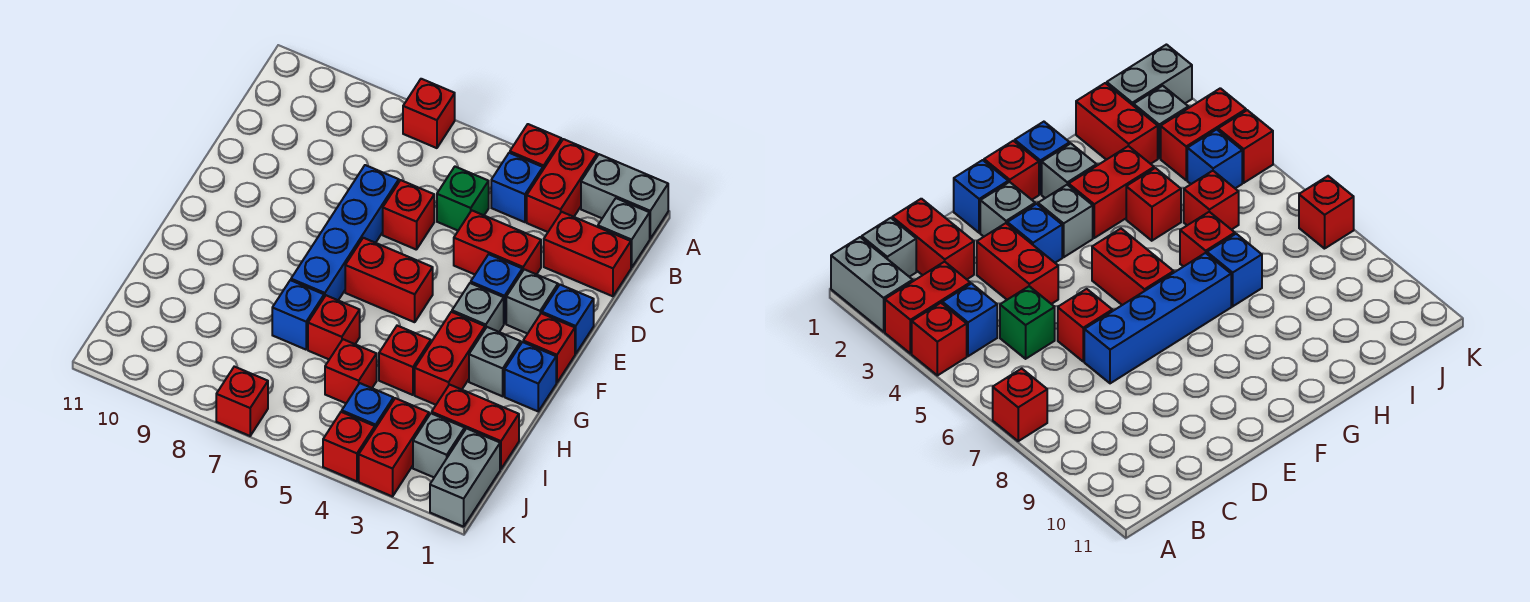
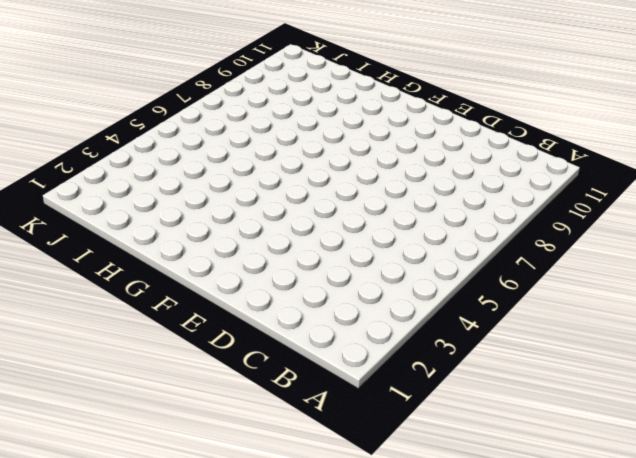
none -> grey 1x2 brick [581,154,668,239]
none -> red 1x2 brick [527,139,597,232]
none -> red 1x1 brick [510,124,561,169]
none -> red 1x1 brick [403,79,455,148]

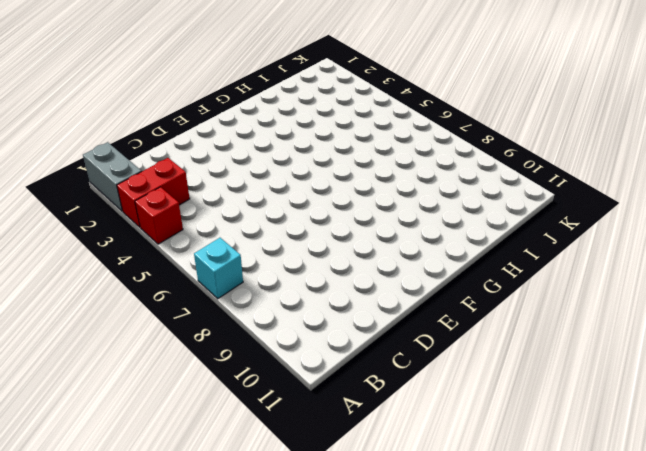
cyan 1x1 brick [194,238,243,299] -> red 1x1 brick [403,79,455,148]
none -> grey 1x1 brick [598,198,650,268]
none -> blue 1x1 brick [491,153,543,222]
none -> red 1x2 brick [544,212,631,296]
none -> green 1x1 brick [437,167,489,230]

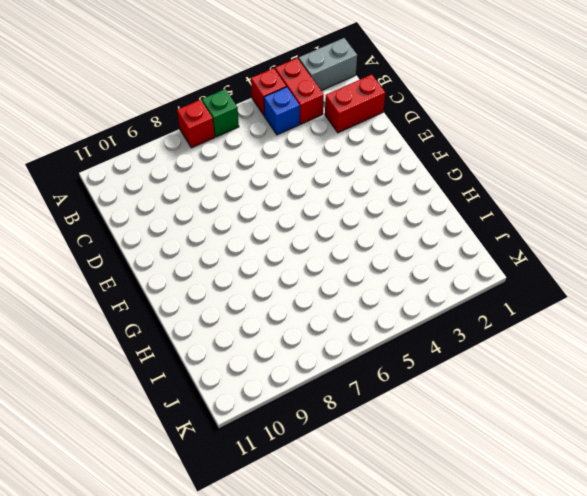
green 1x1 brick [202,89,239,137] -> green 1x1 brick moved to [437,167,489,230]
none -> grey 1x1 brick [598,198,650,268]
none -> red 1x2 brick [454,211,541,274]
none -> red 1x1 brick [383,180,434,250]
none -> blue 1x4 brick [291,165,399,300]

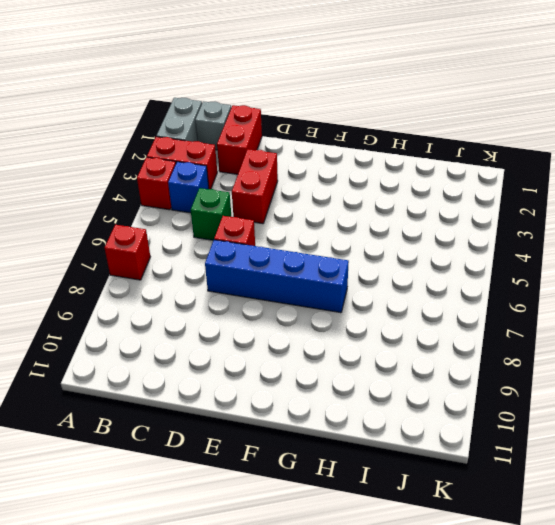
none -> blue 1x1 brick [542,285,594,354]
none -> grey 1x1 brick [506,269,558,334]
none -> blue 1x1 brick [471,254,522,324]
none -> red 1x1 brick [523,313,575,383]

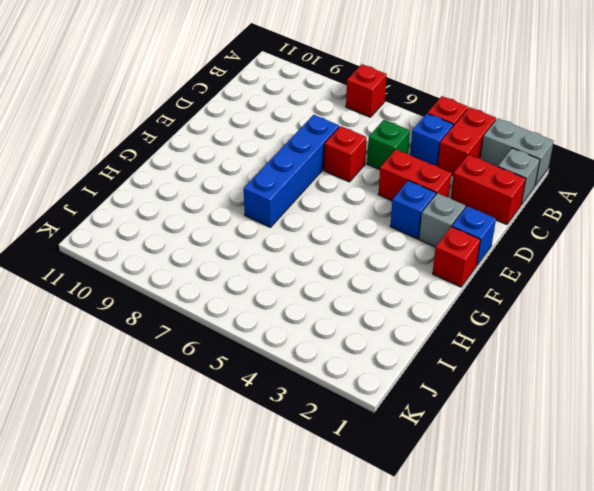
none -> grey 1x1 brick [452,283,504,332]
none -> red 1x2 brick [345,238,433,322]
none -> blue 1x1 brick [505,342,556,411]
none -> grey 1x1 brick [469,327,521,396]

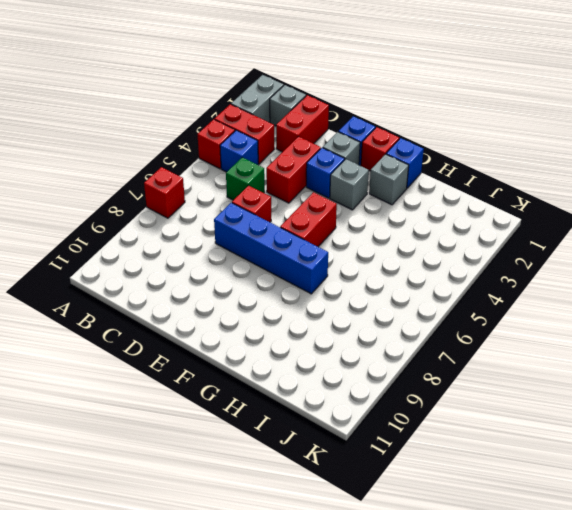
none -> red 1x2 brick [415,312,485,405]
none -> red 1x1 brick [379,326,431,395]
none -> red 1x1 brick [308,295,360,359]
none -> blue 1x1 brick [272,280,324,350]

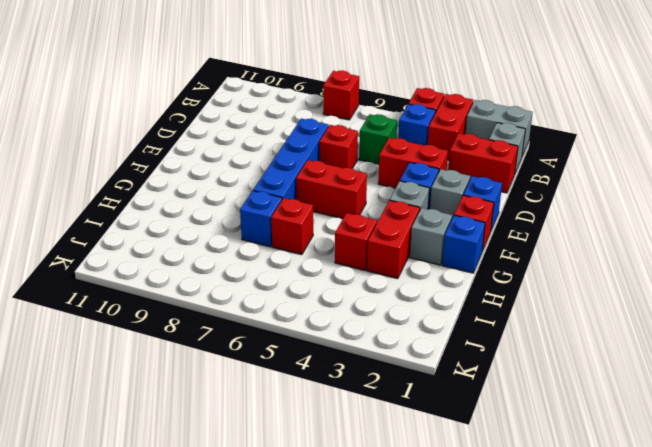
none -> red 1x2 brick [432,385,519,469]
none -> red 1x1 brick [325,339,377,403]
none -> grey 1x2 brick [430,428,500,527]
none -> grey 1x1 brick [413,413,465,477]

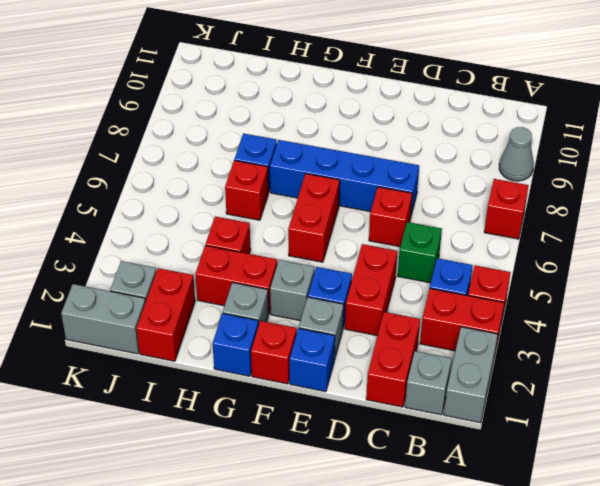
grey 1x1 cone [499,127,534,181] -> none
none -> red 1x1 brick [325,339,377,403]
none -> red 1x2 brick [359,398,429,497]
none -> blue 1x1 brick [342,383,393,428]
none -> red 1x1 brick [323,412,375,481]

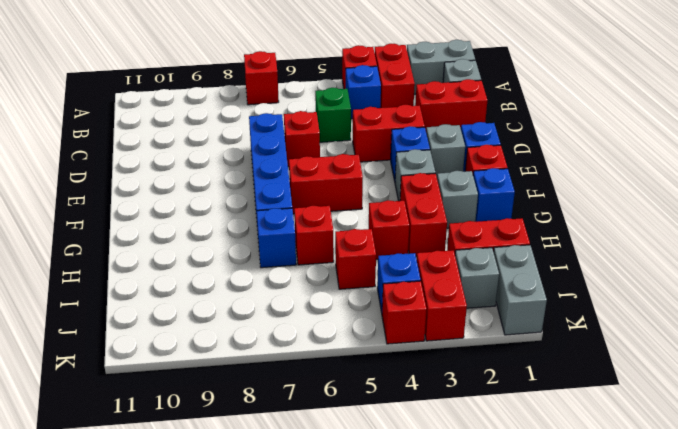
none -> red 1x1 brick [216,367,268,436]

